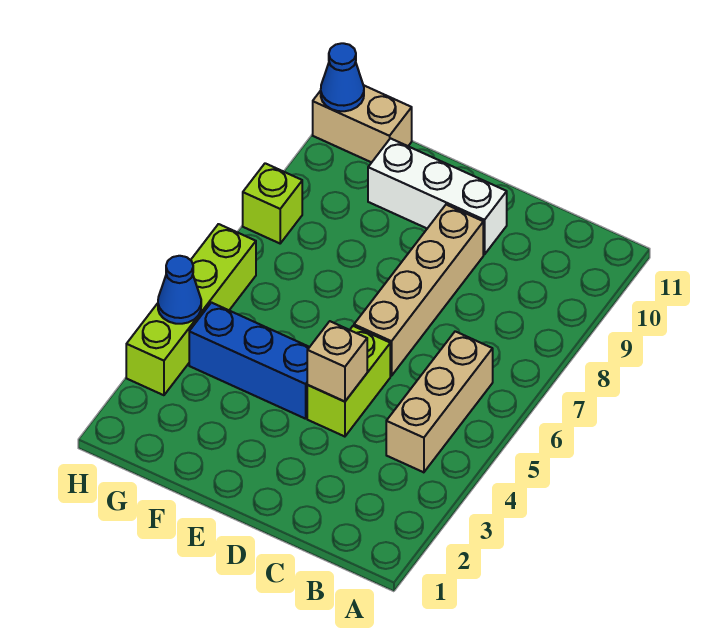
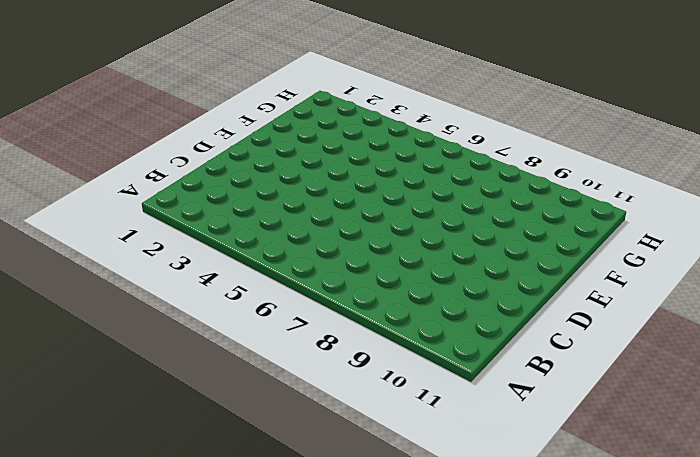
none -> tan 1x3 brick [386,331,493,472]
none -> lime 1x2 brick [307,326,390,437]

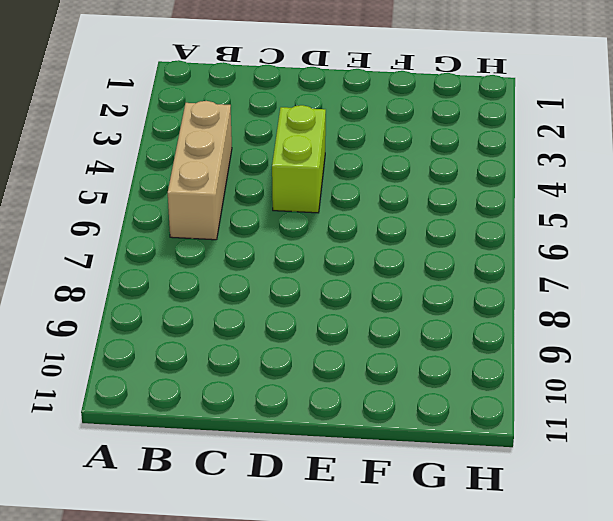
none -> tan 1x4 brick [354,205,483,376]
none -> white 1x3 brick [368,138,507,255]

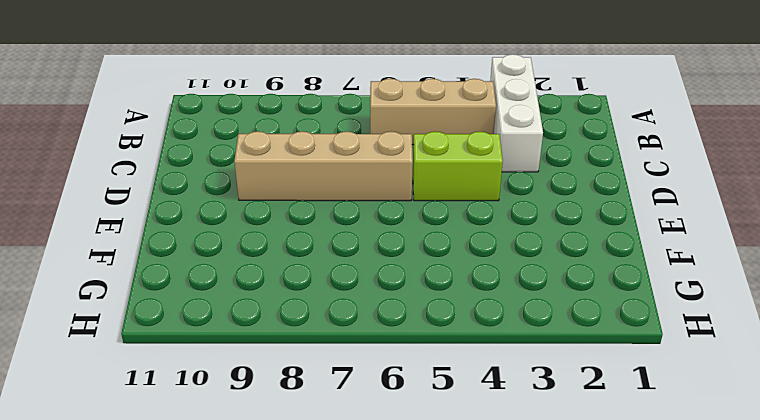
white 1x3 brick [490,54,543,172] -> white 1x3 brick moved to [368,138,507,255]
none -> blue 1x3 brick [189,303,309,419]
none -> tan 1x2 brick [313,86,412,162]

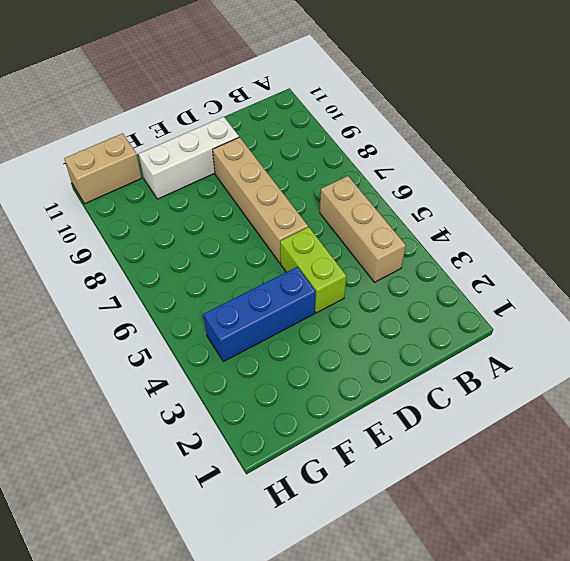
none -> lime 1x4 brick [126,224,256,395]
none -> lime 1x1 brick [243,163,302,243]

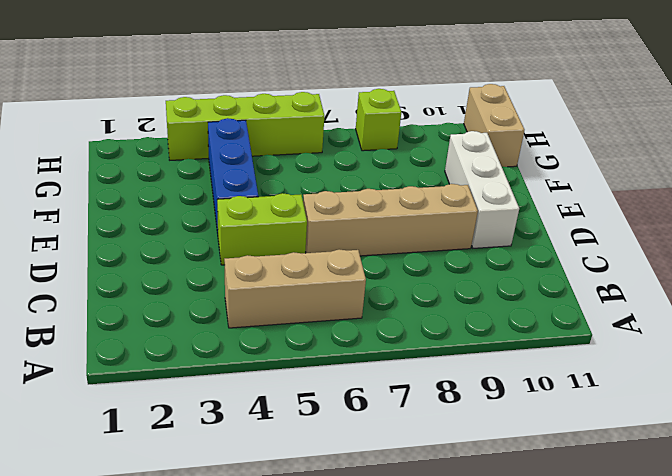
none -> tan 1x1 brick [307,321,367,402]
none -> blue 1x1 cone [158,256,201,324]

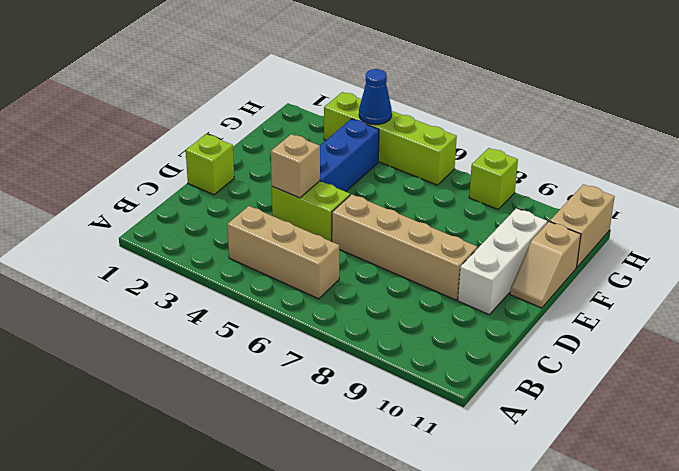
lime 1x1 brick [186,134,234,195] -> none
tan 1x2 slope [510,221,581,308] -> none
none -> blue 1x1 cone [321,43,364,111]

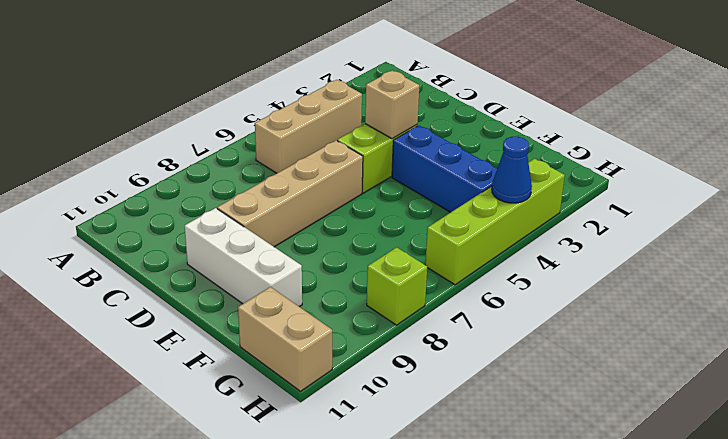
none -> blue 1x1 cone [321,43,364,111]

